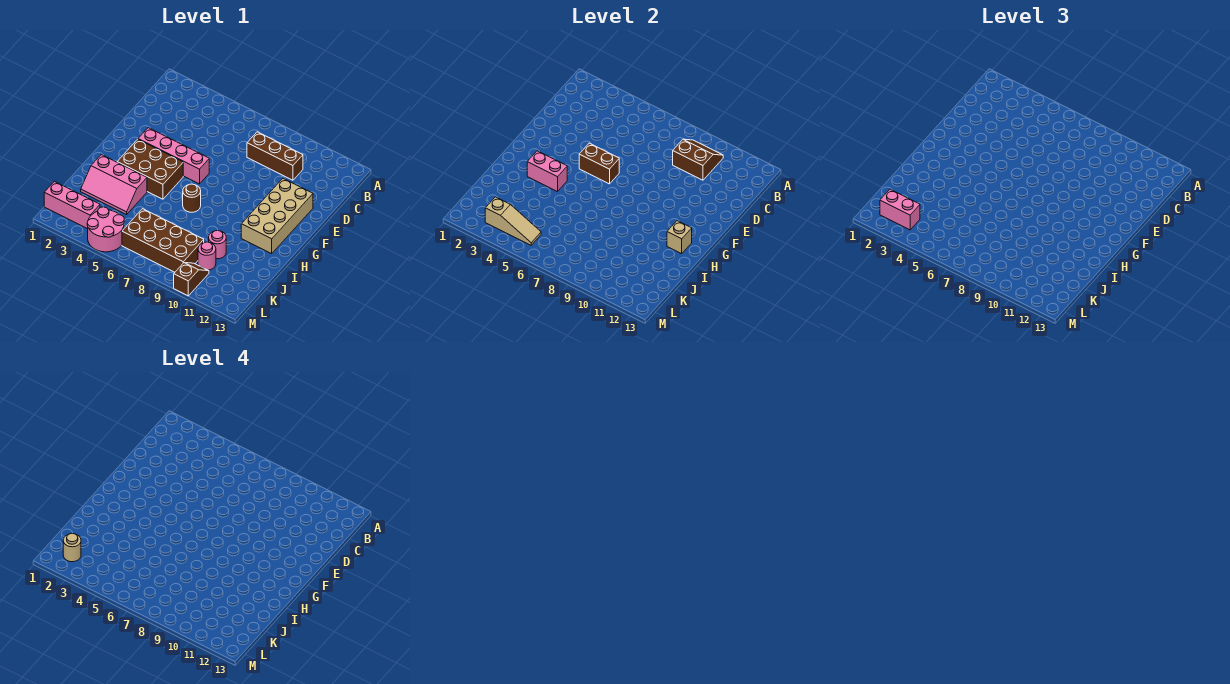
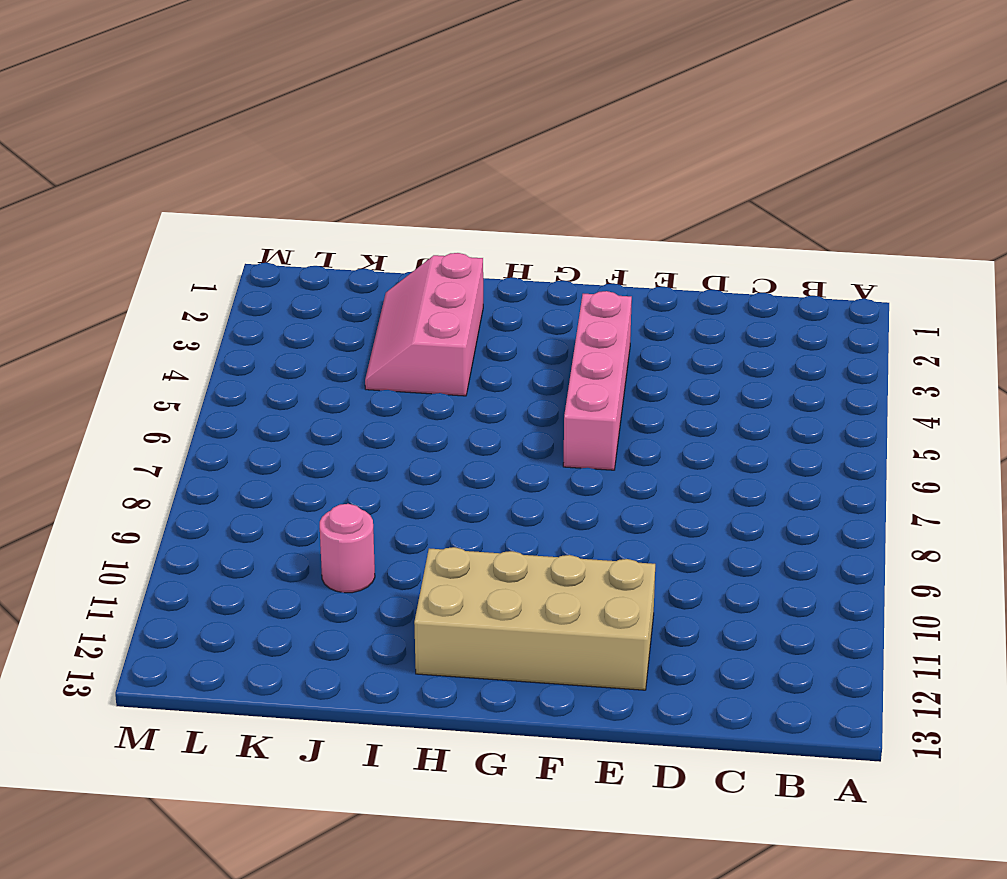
none -> brown 1x3 brick [247,132,303,180]
none -> brown 2x3 brick [117,139,183,199]
none -> brown 1x1 round brick [183,184,201,212]

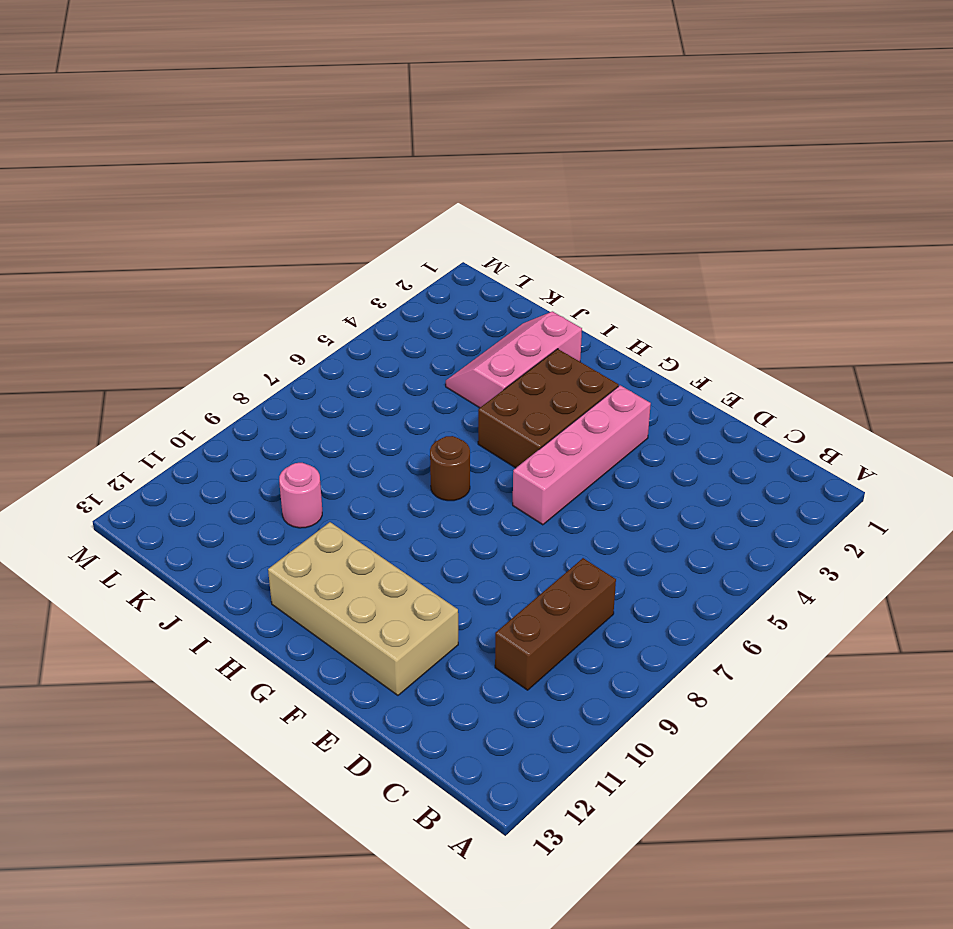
none -> brown 2x4 brick [122,209,204,272]
none -> pink 1x1 round brick [198,242,216,270]
none -> pink 1x3 brick [44,181,100,229]

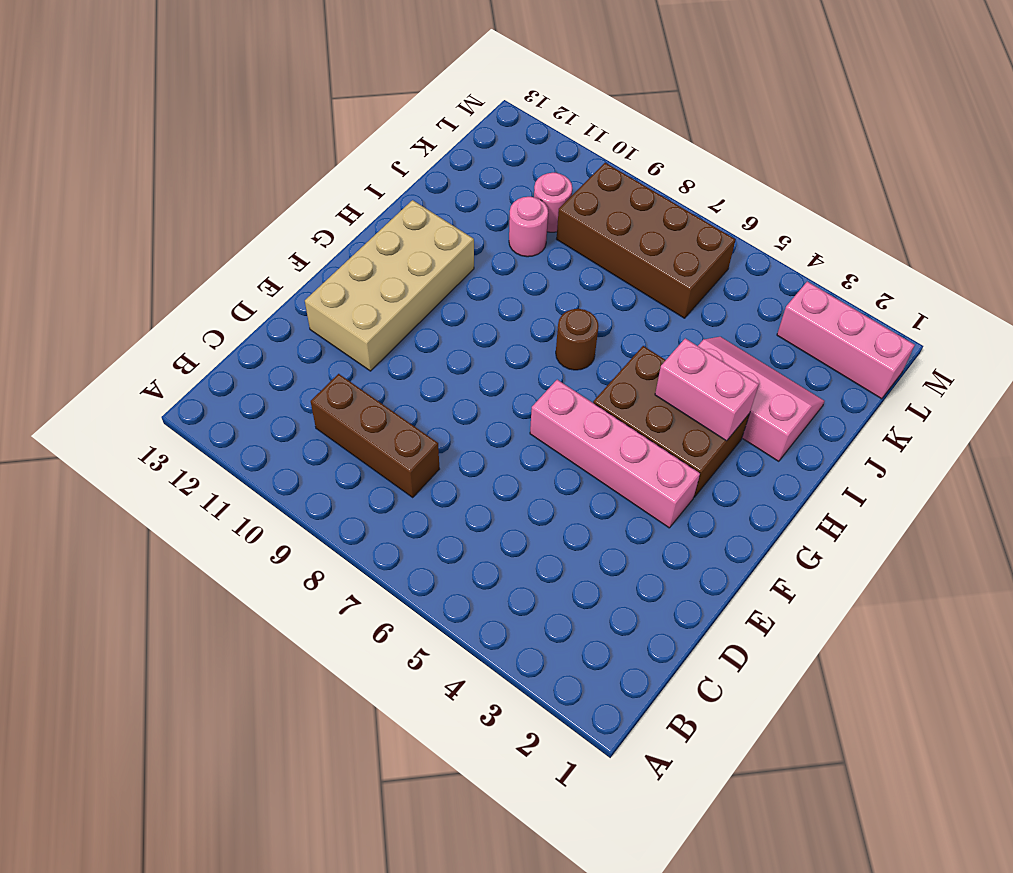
none -> pink 2x2 round brick [87,207,124,252]
none -> brown 1x2 slope [174,263,209,296]
none -> brown 2x2 slope [673,139,723,180]

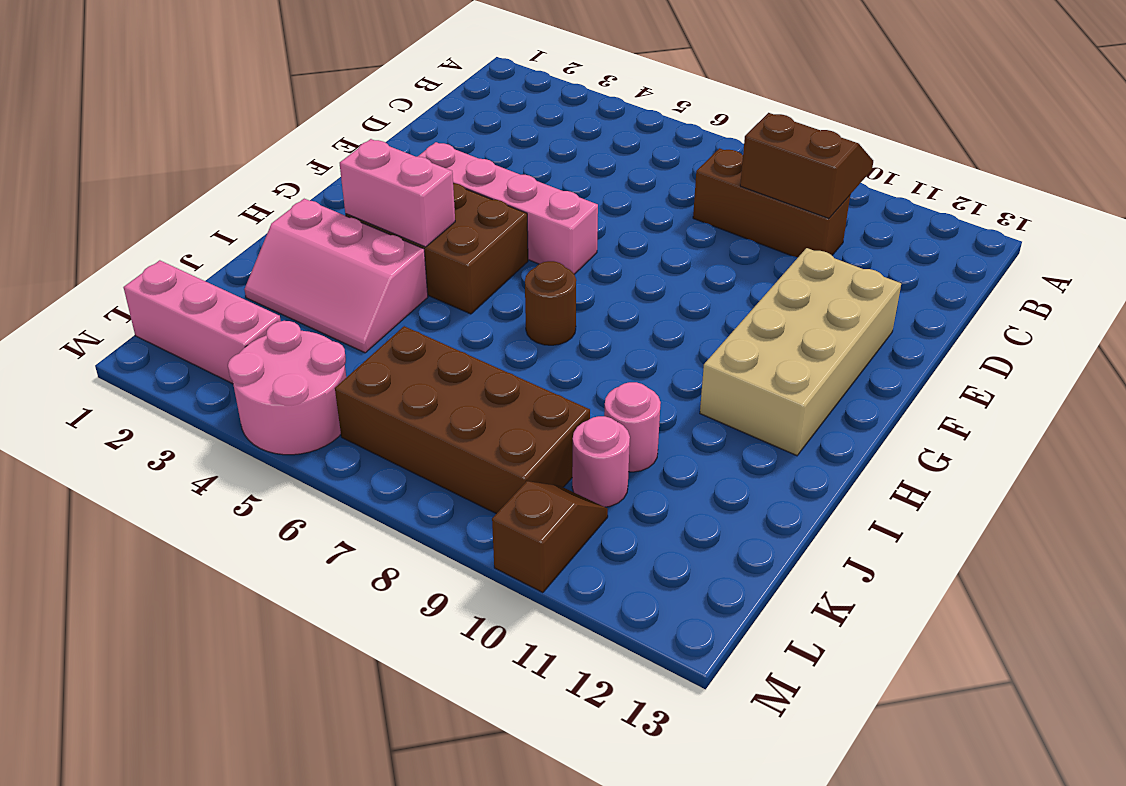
none -> brown 1x2 brick [579,143,619,184]
none -> tan 1x1 brick [667,221,692,254]
none -> tan 1x3 slope [485,197,541,245]

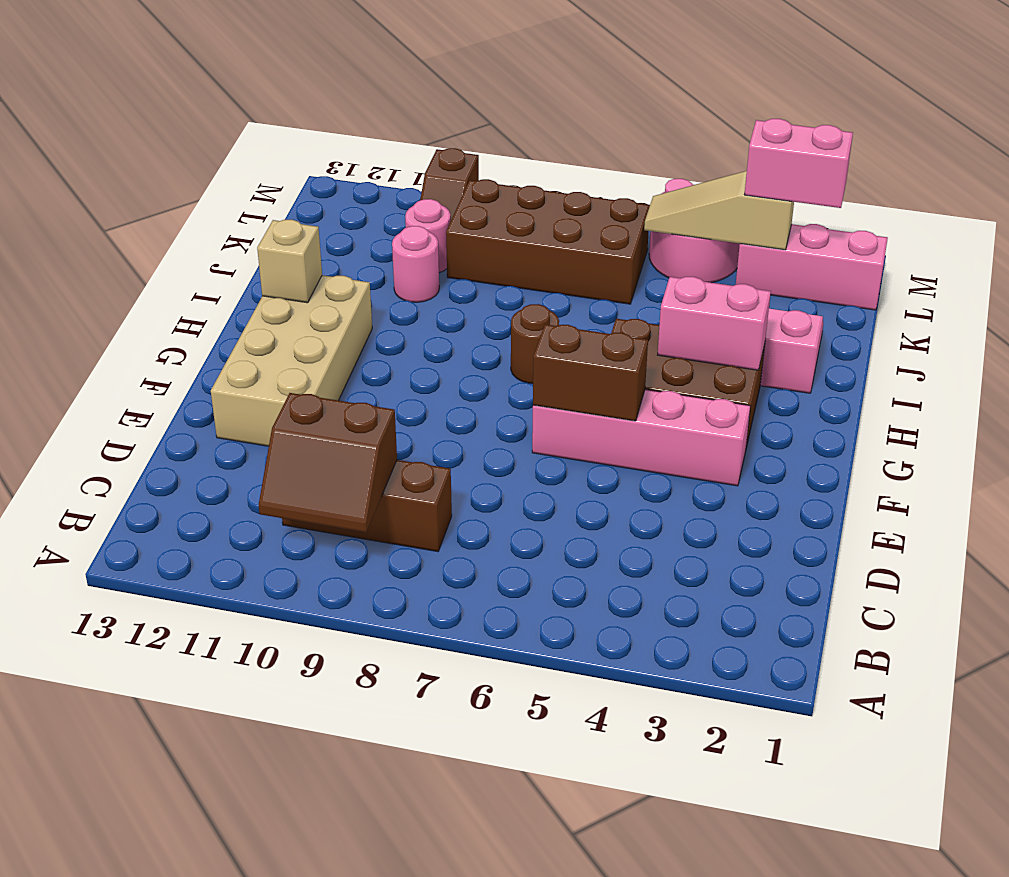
none -> tan 1x1 round brick [63,533,81,562]

